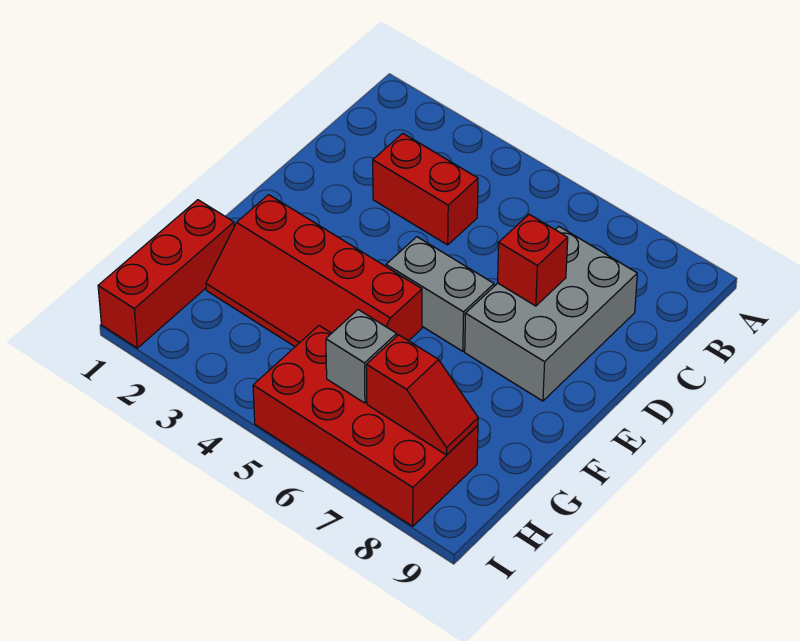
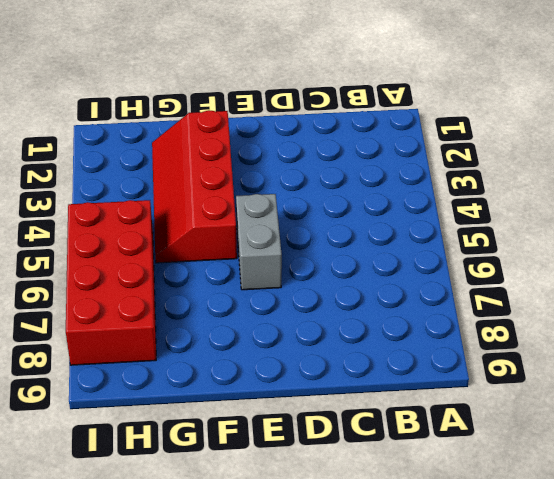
none -> red 1x2 brick [373,133,478,245]
none -> grey 2x3 brick [465,227,637,401]

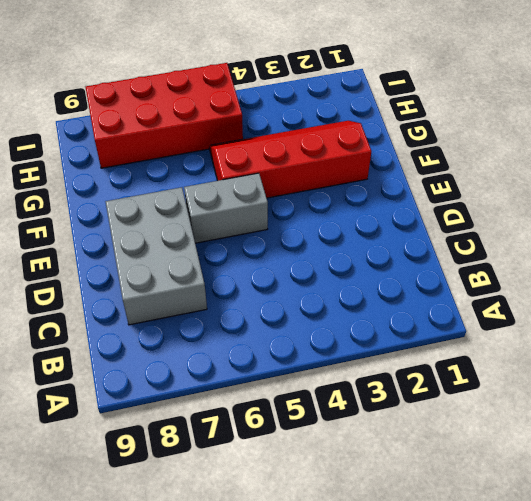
none -> red 1x2 brick [373,133,478,245]
none -> red 1x3 brick [98,200,234,348]

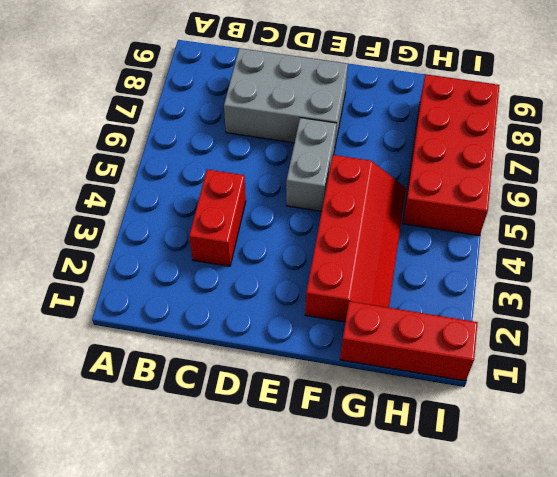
none -> red 1x1 brick [498,214,568,306]
none -> grey 1x1 brick [326,310,397,403]

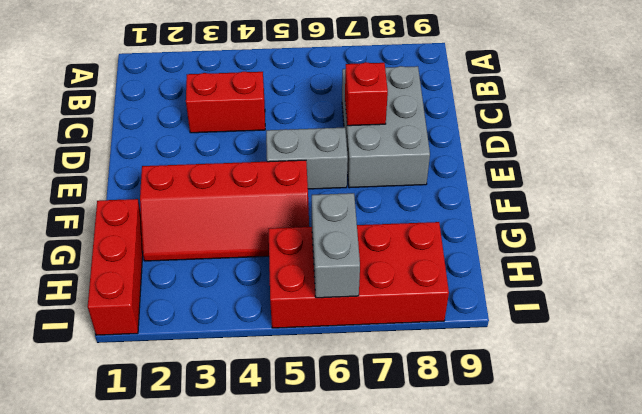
grey 1x2 brick [312,193,360,298] -> grey 1x1 brick [326,310,397,403]
none -> red 1x2 slope [366,335,478,455]

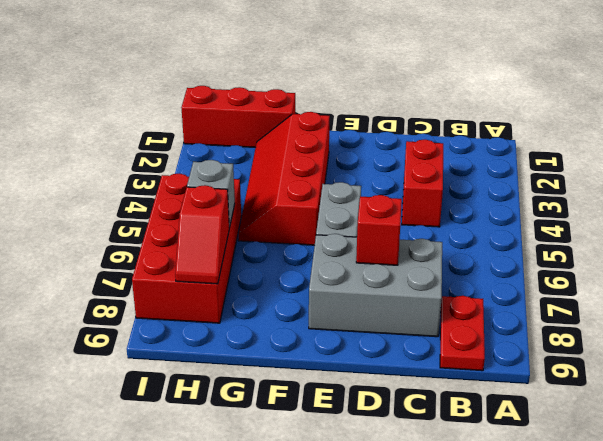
red 1x2 plate [440,296,485,371] -> none

